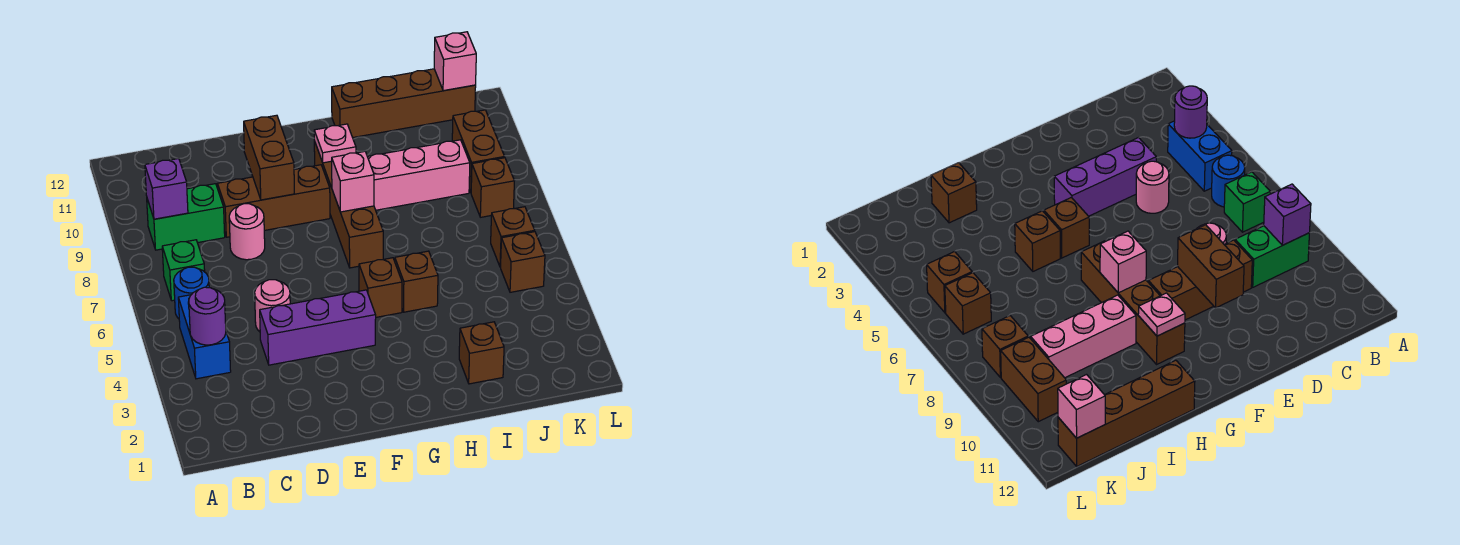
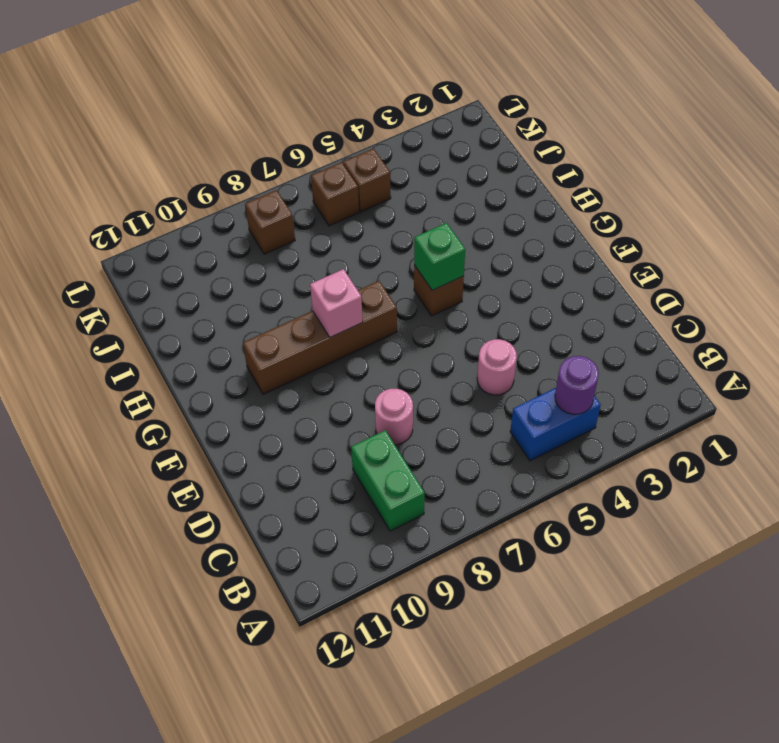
green 1x1 brick [414,223,465,290] -> green 1x1 brick moved to [162,240,205,301]
none -> blue 1x1 round brick [174,267,209,319]
none -> purple 1x3 brick [260,290,376,365]
none -> brown 1x3 brick [218,165,330,237]

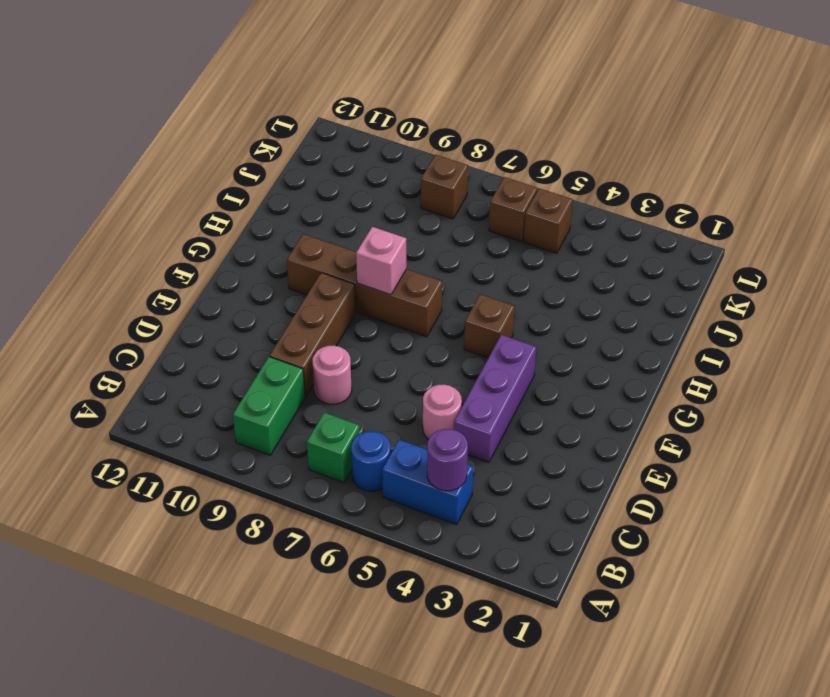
none -> brown 1x1 brick [395,251,438,312]
none -> pink 1x3 brick [367,140,470,210]
none -> brown 1x4 brick [332,69,476,138]

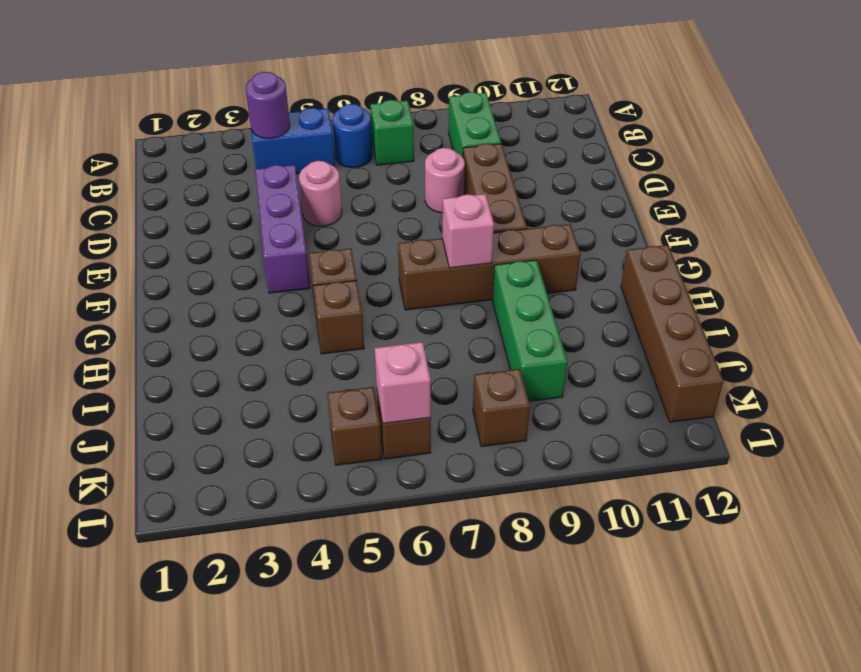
green 1x3 brick [492,260,567,401] -> pink 1x3 brick [367,140,470,210]
pink 1x1 brick [375,342,431,423] -> pink 1x1 brick moved to [434,32,476,91]
none -> brown 1x1 brick [459,322,504,384]
none -> brown 1x2 brick [452,110,505,192]
none -> purple 1x1 brick [145,158,188,219]

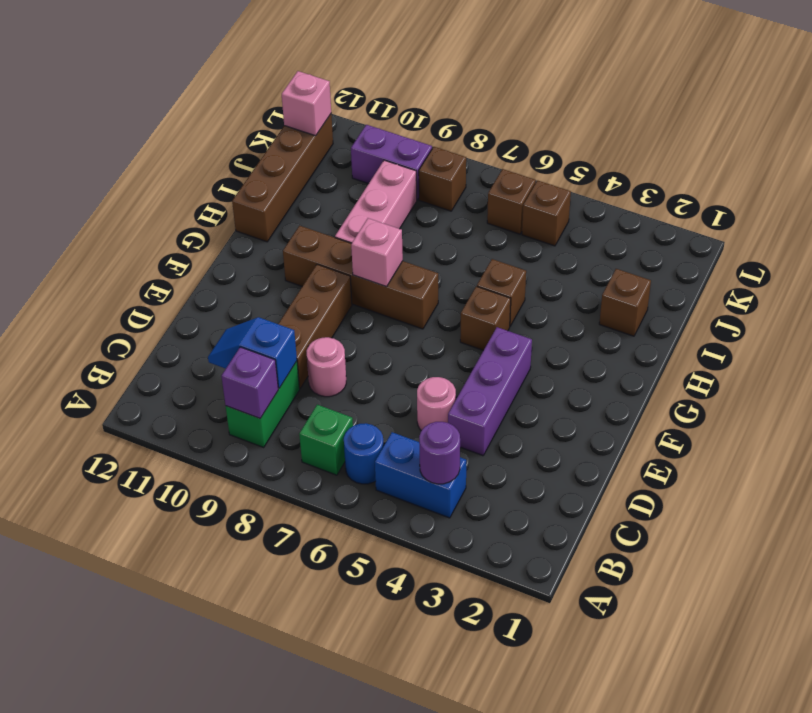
blue 1x2 slope [208,317,297,388] -> none
purple 1x2 brick [351,125,432,200] -> brown 1x2 brick [452,110,505,192]
none -> brown 1x2 brick [244,115,294,200]
none -> pink 1x1 plate [314,124,356,163]

